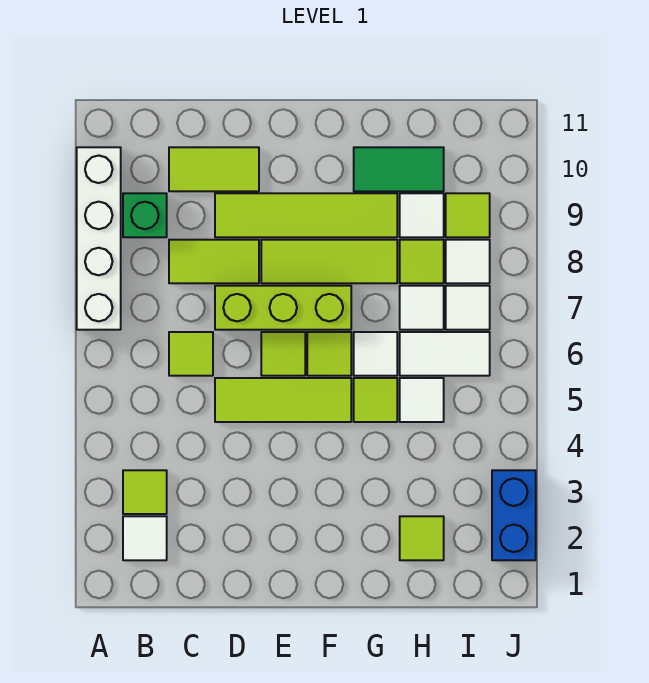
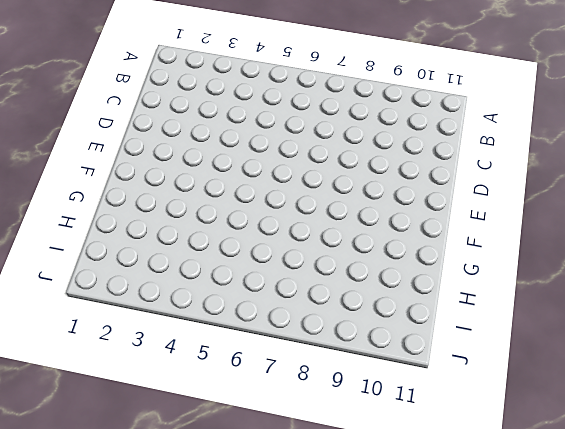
none -> white 1x4 brick [77,147,121,330]
none -> white 1x1 tile [123,516,167,560]
none -> lime 1x1 tile [123,470,167,514]

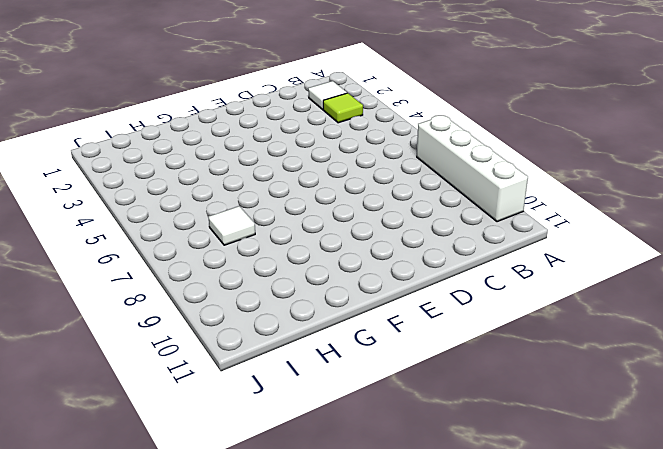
none -> green 1x1 brick [123,193,167,237]
none -> lime 1x1 tile [169,332,213,376]
none -> lime 1x2 tile [169,240,259,283]

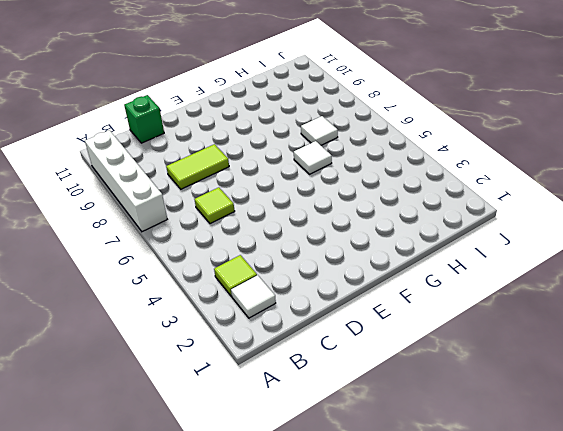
green 1x1 brick [124,95,164,143] -> green 1x1 brick moved to [123,193,167,237]
none -> lime 1x2 tile [169,147,259,191]
none -> lime 1x3 tile [215,378,351,422]
none -> lime 1x3 brick [215,286,351,330]

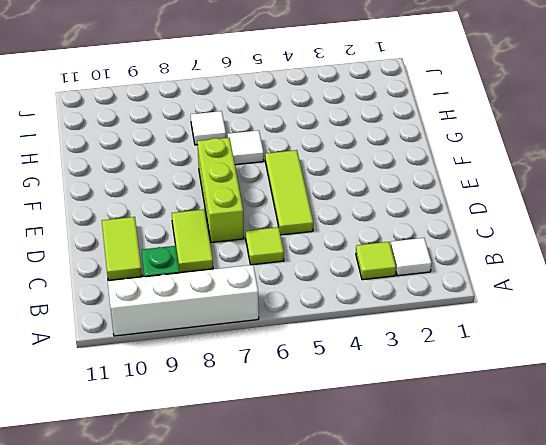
none -> lime 1x4 tile [215,193,397,237]
none -> lime 1x1 tile [261,332,305,376]
none -> lime 1x3 tile [261,240,397,283]

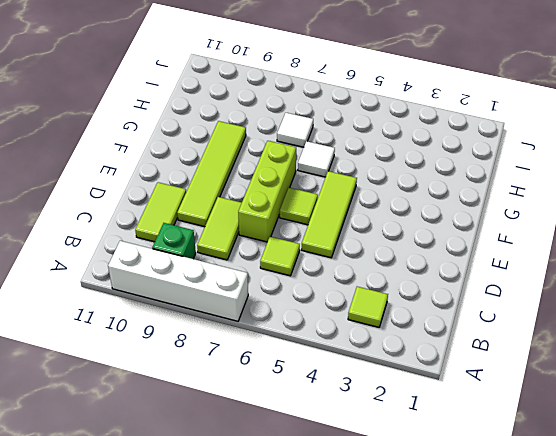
none -> white 1x1 tile [123,516,167,560]
none -> lime 1x3 tile [261,240,397,283]
none -> lime 1x1 tile [307,332,351,376]

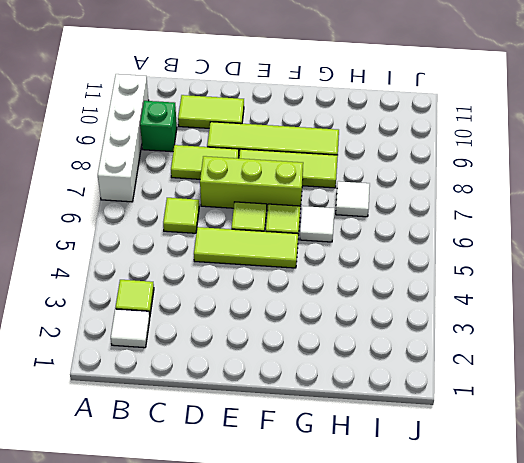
none -> lime 1x1 tile [354,378,397,422]
none -> green 1x2 tile [354,147,444,191]
none -> lime 1x1 tile [400,516,444,560]

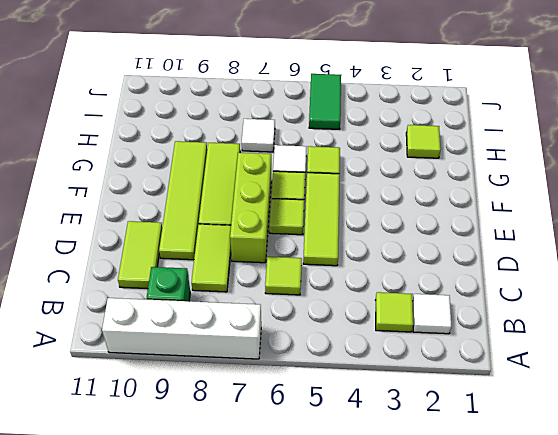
green 1x2 tile [309,74,341,129] -> green 1x2 tile moved to [354,147,444,191]
none -> white 1x1 tile [400,378,444,422]
none -> white 1x2 tile [400,332,490,376]
none -> lime 1x1 tile [400,240,444,283]

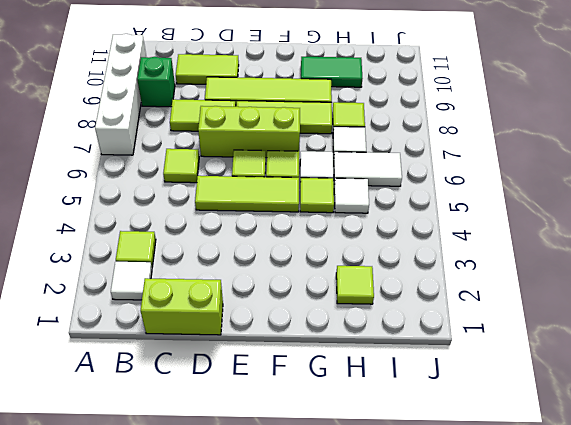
lime 1x2 brick [140,278,223,335] -> none
none -> white 1x1 tile [400,193,444,237]
none -> white 1x1 tile [446,286,490,330]
none -> white 1x1 tile [446,240,490,283]

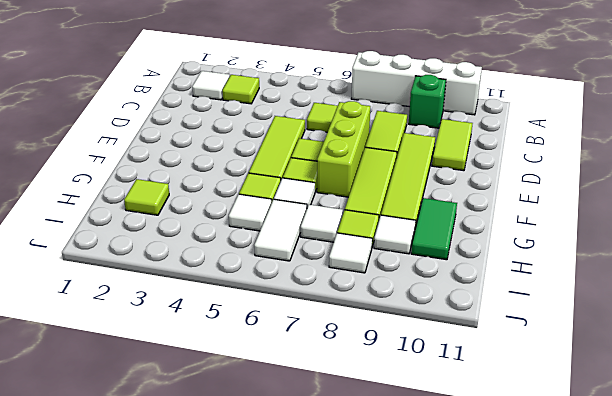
none -> white 1x1 tile [446,286,490,330]
none -> lime 1x1 tile [446,193,490,237]
none -> blue 1x2 brick [492,470,536,560]

